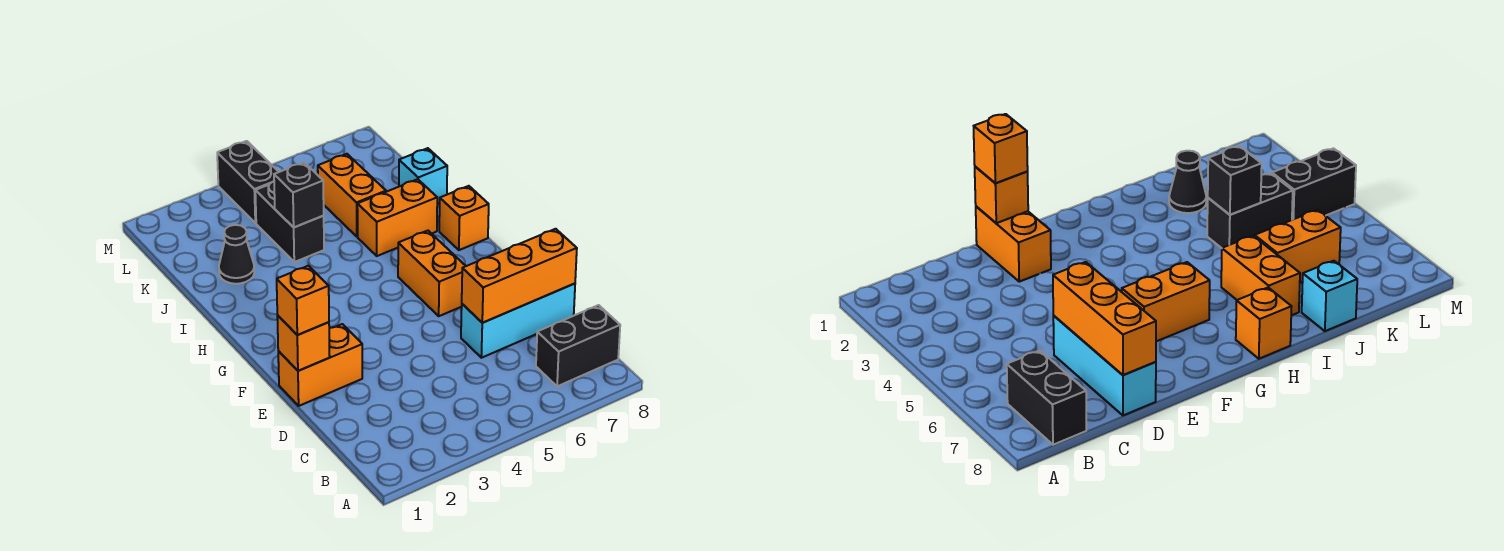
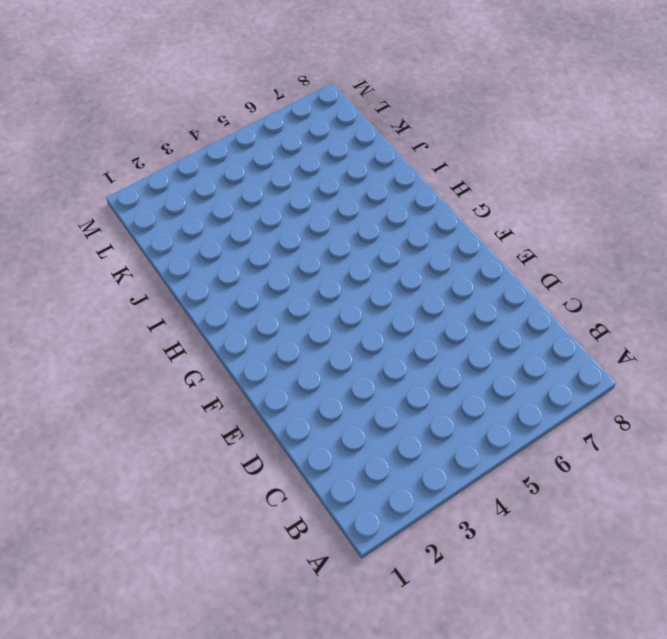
none -> black 1x2 brick [536,305,620,386]
none -> cyan 1x3 brick [461,284,575,358]
none -> orange 1x2 brick [278,324,362,406]

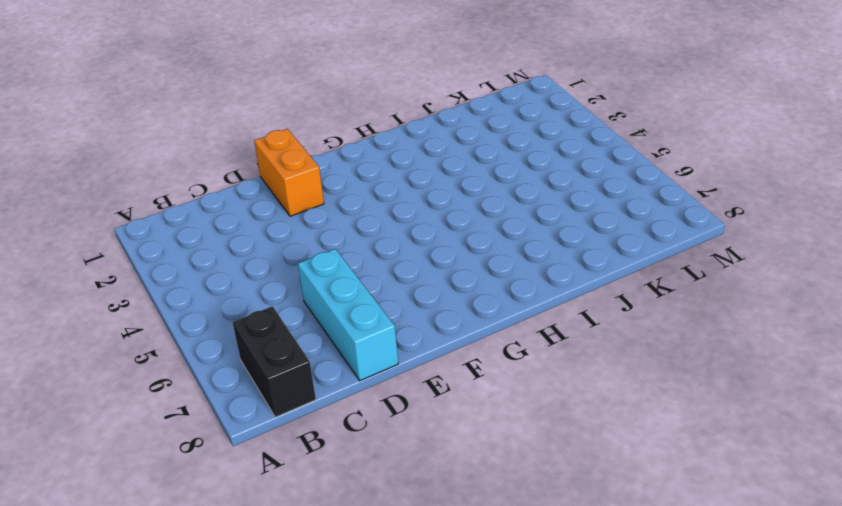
none -> orange 1x2 brick [398,231,465,316]
none -> orange 1x1 brick [439,186,489,250]
none -> orange 1x2 brick [357,179,437,256]

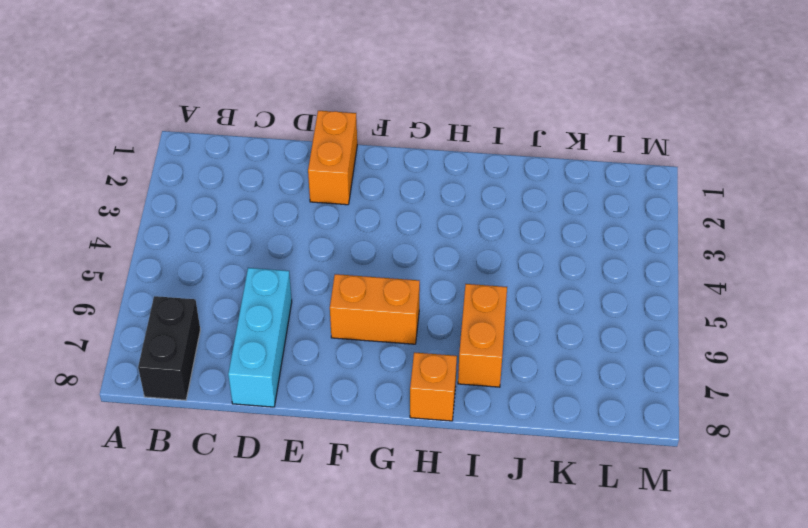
none -> black 1x1 cone [219,225,254,284]
none -> black 1x2 brick [255,181,324,262]
none -> orange 1x2 brick [318,154,386,236]

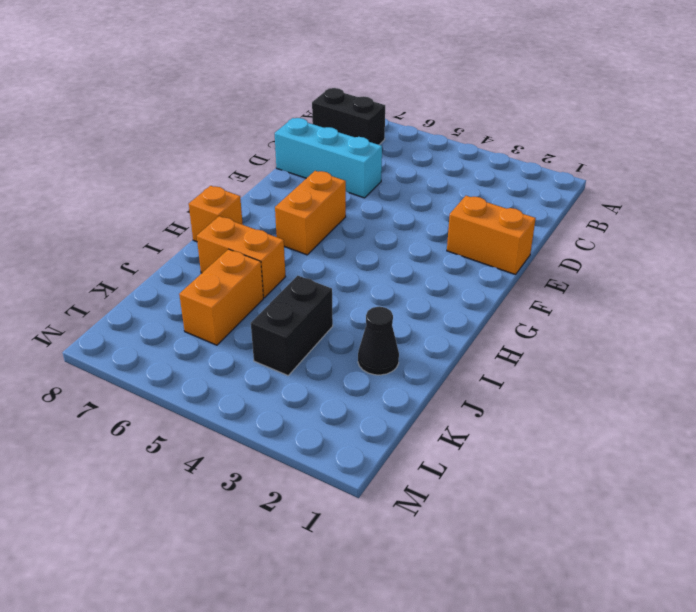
none -> cyan 1x1 brick [399,148,447,204]
none -> black 1x2 brick [217,141,278,223]
none -> orange 1x3 brick [462,229,577,323]

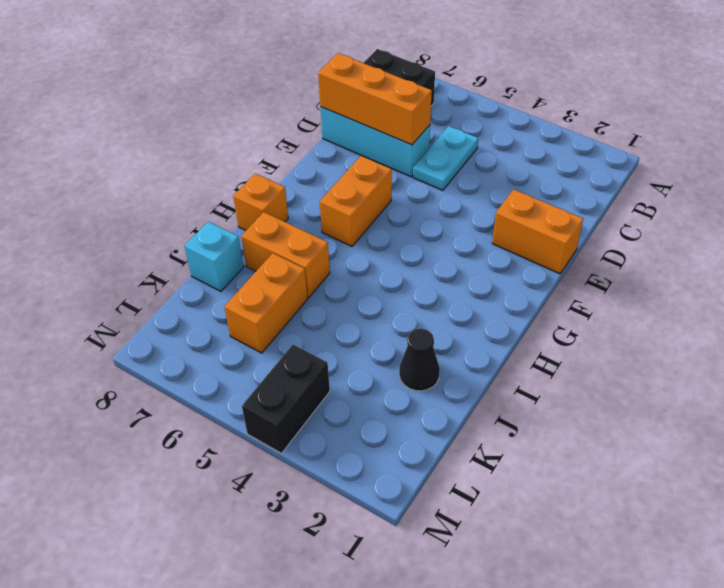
cyan 1x2 plate [413,126,478,190] -> none
none -> black 1x2 brick [255,181,324,262]
none -> orange 1x1 brick [277,315,330,371]
none -> black 1x1 brick [274,162,324,227]

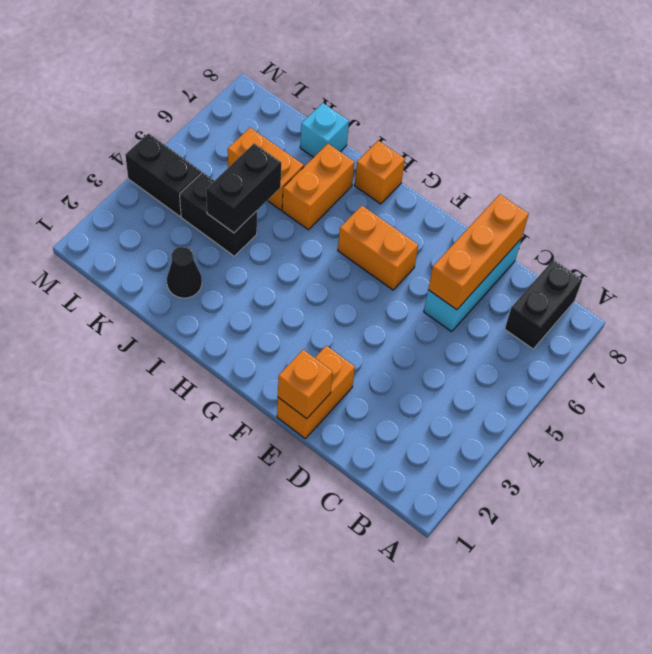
black 1x2 brick [206,143,281,233] -> black 1x1 brick [274,162,324,227]
none -> orange 1x1 brick [277,266,329,335]

